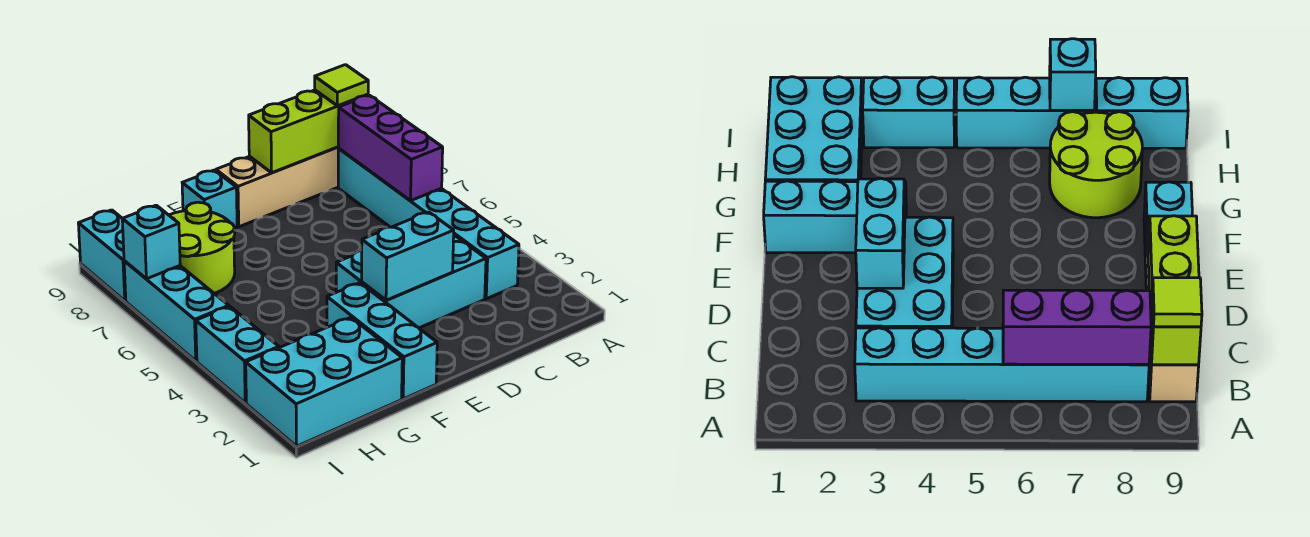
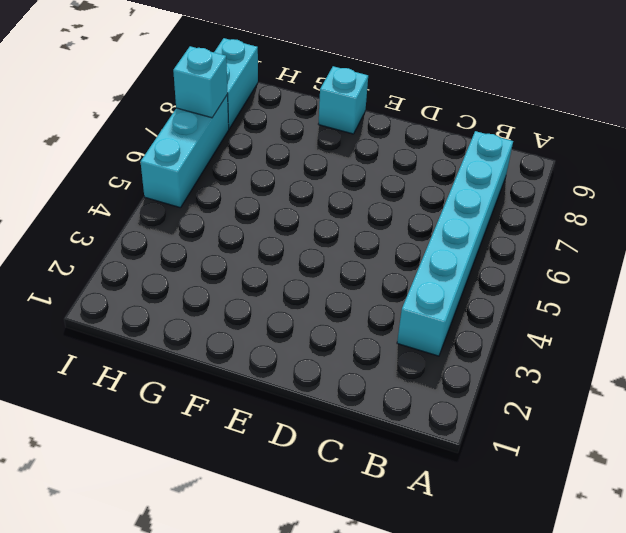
none -> tan 1x4 brick [216,147,339,227]
none -> cyan 2x3 brick [336,235,486,328]
none -> cyan 1x3 brick [327,283,437,399]

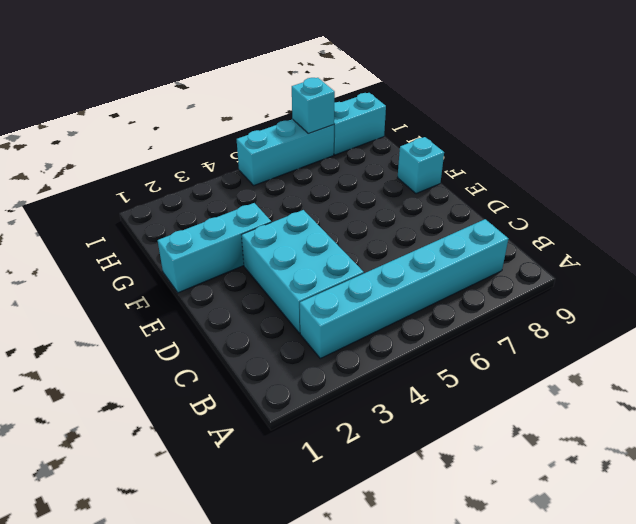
none -> tan 1x4 brick [216,147,339,227]
none -> cyan 2x3 brick [246,317,402,446]
none -> lime 2x2 round brick [169,202,235,293]

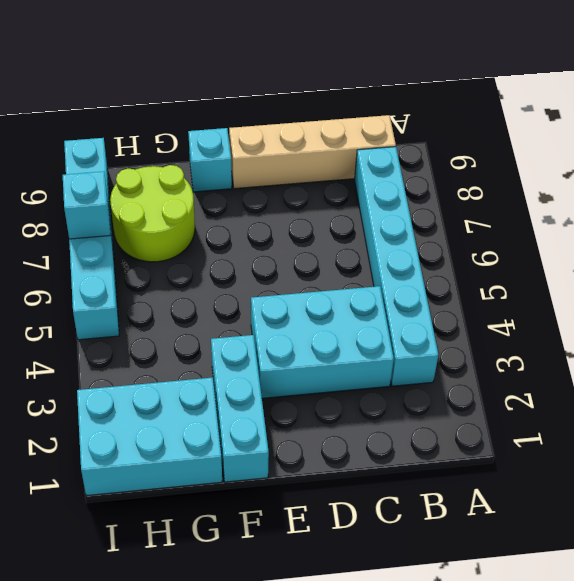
none -> cyan 1x2 brick [196,306,279,403]
none -> purple 1x3 brick [338,95,443,201]
none -> lime 1x3 brick [249,90,368,173]

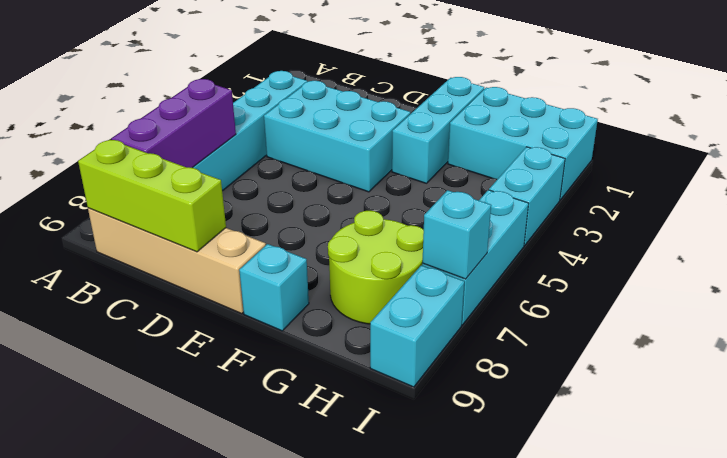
none -> cyan 1x2 brick [362,212,454,300]
none -> lime 1x1 tile [315,65,368,106]

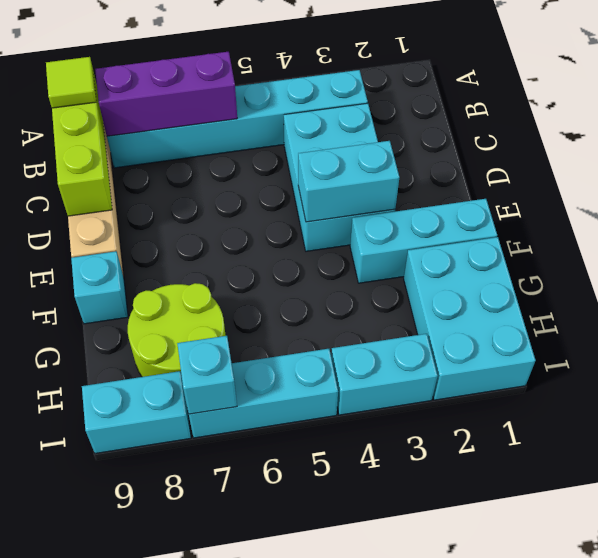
cyan 1x2 brick [298,141,400,222] -> cyan 1x2 brick turned to [362,212,454,300]

